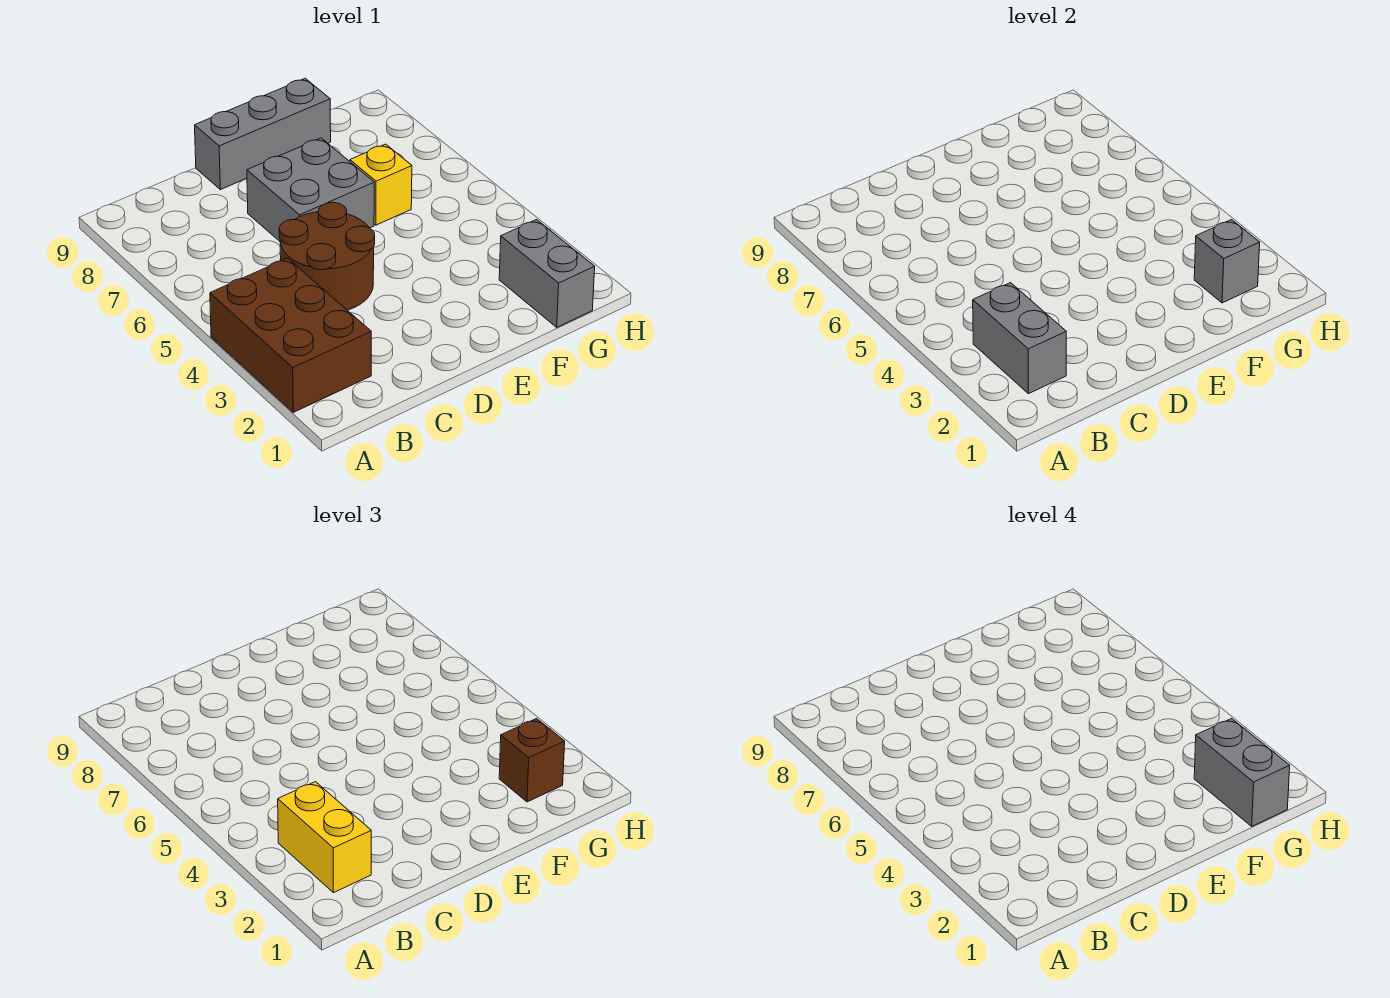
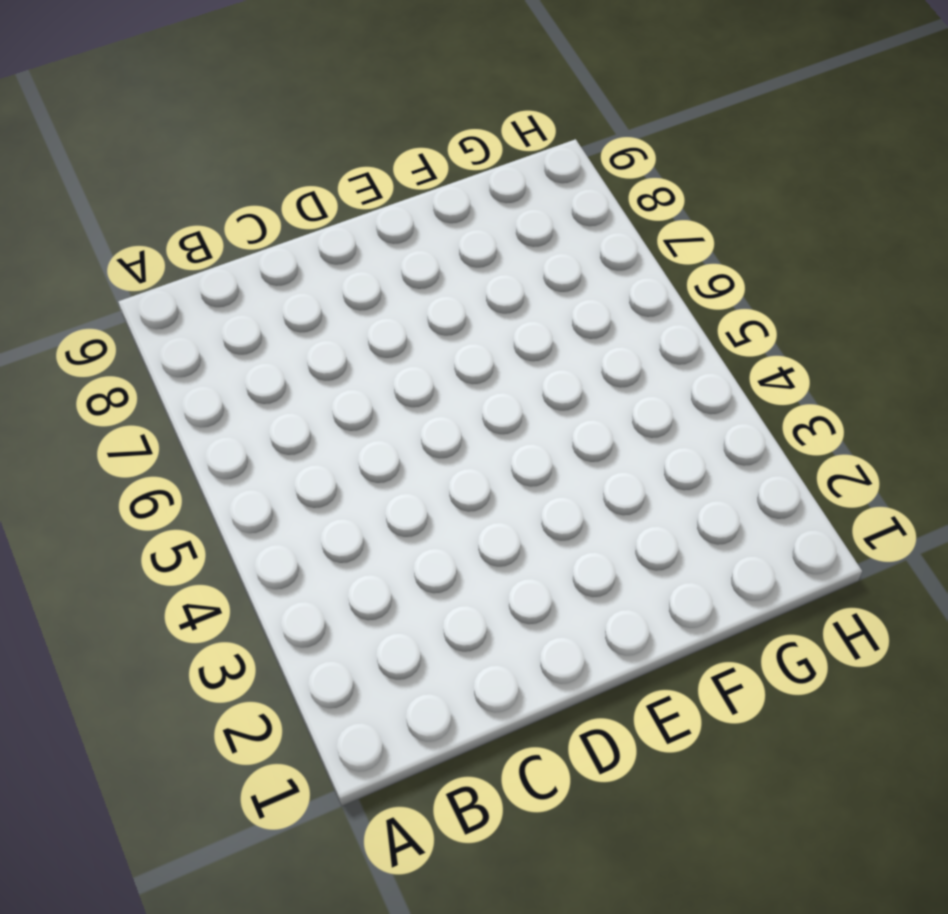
none -> brown 2x3 brick [210,258,371,412]
none -> brown 2x2 round brick [279,203,375,310]

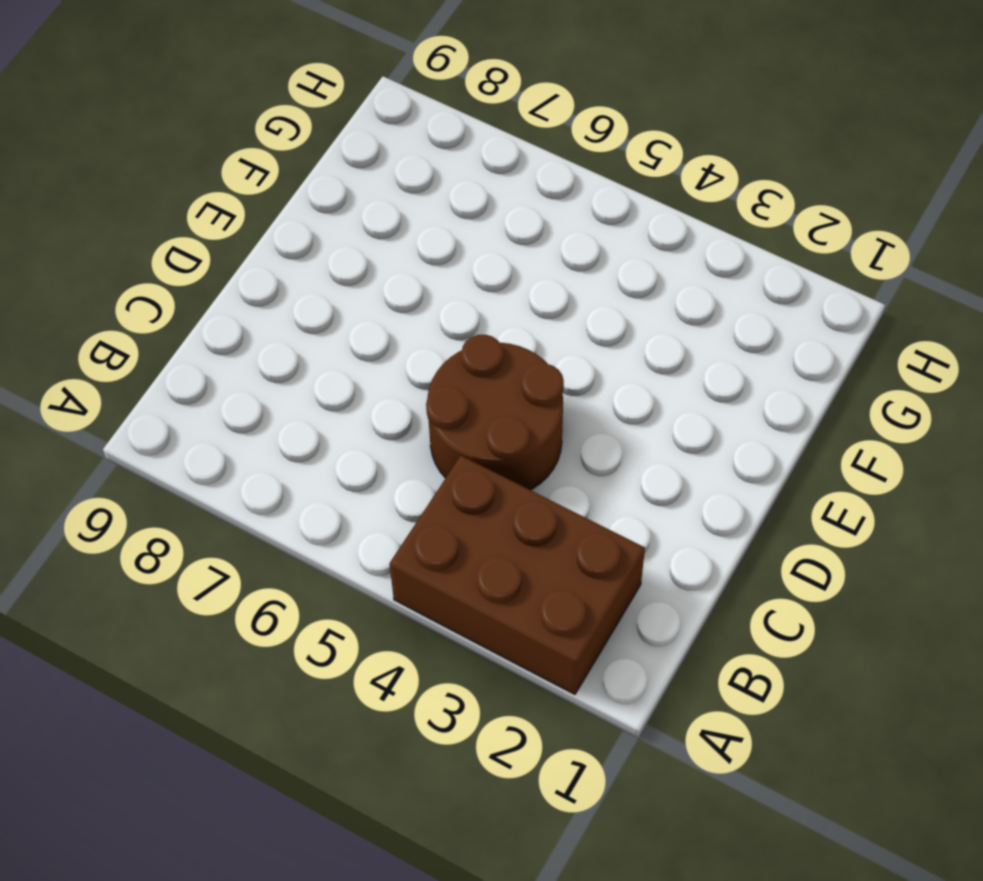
none -> grey 2x2 brick [247,138,374,241]
none -> grey 1x3 brick [195,78,331,190]

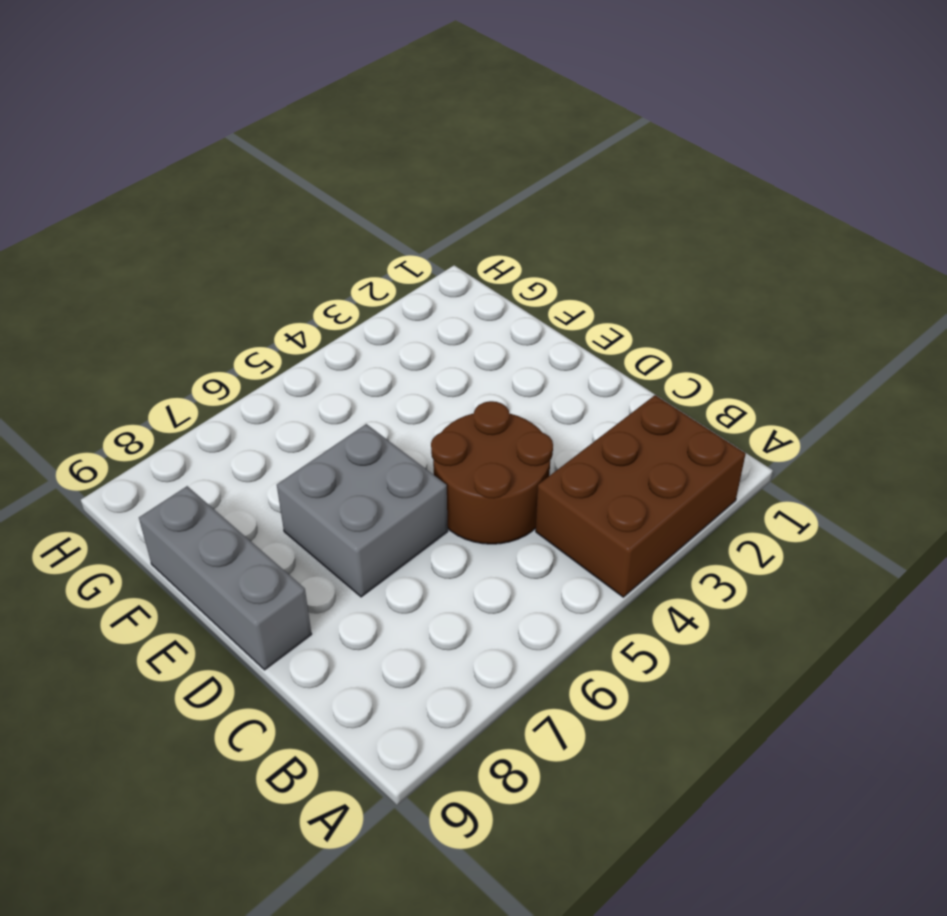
none -> yellow 1x1 brick [350,144,412,225]
none -> grey 1x2 brick [499,220,595,327]

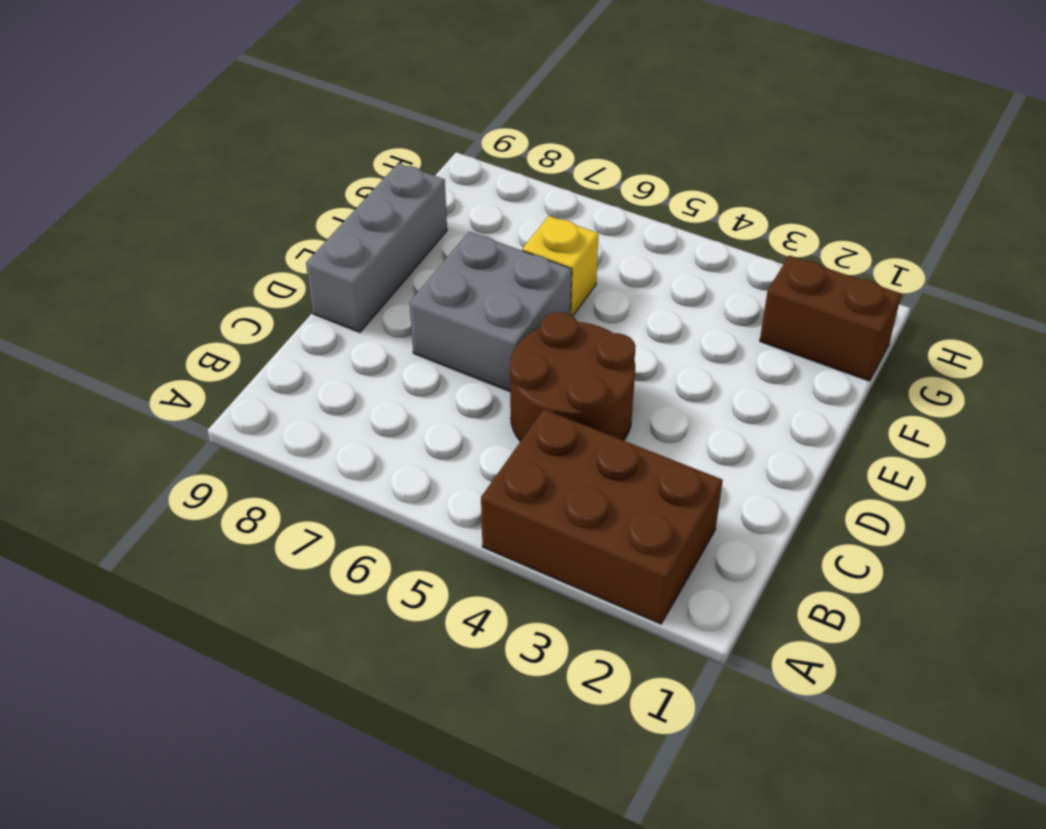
brown 1x2 brick [760,255,901,381] -> grey 1x2 brick [499,220,595,327]
none -> grey 1x2 brick [973,283,1066,394]
none -> grey 1x1 brick [1194,220,1260,303]

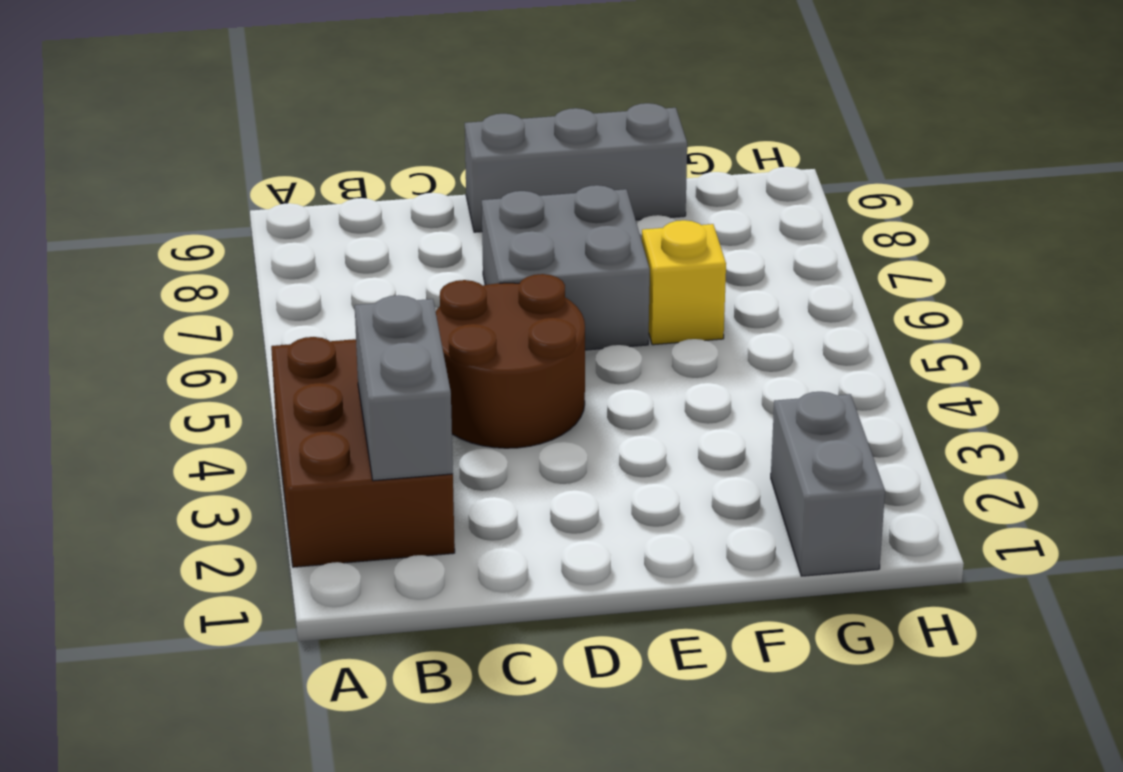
none -> grey 1x1 brick [1194,220,1260,303]
none -> yellow 1x2 brick [278,782,371,893]

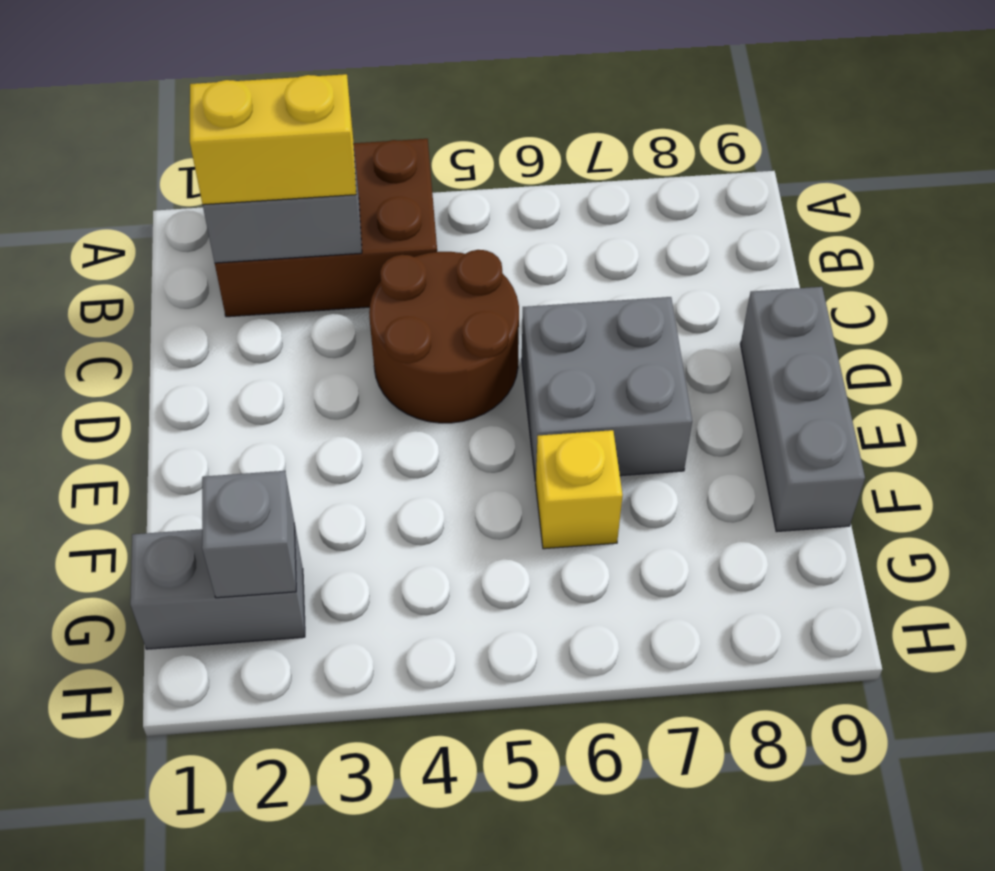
none -> brown 1x1 brick [499,719,565,802]
none -> grey 1x2 brick [1194,719,1290,826]

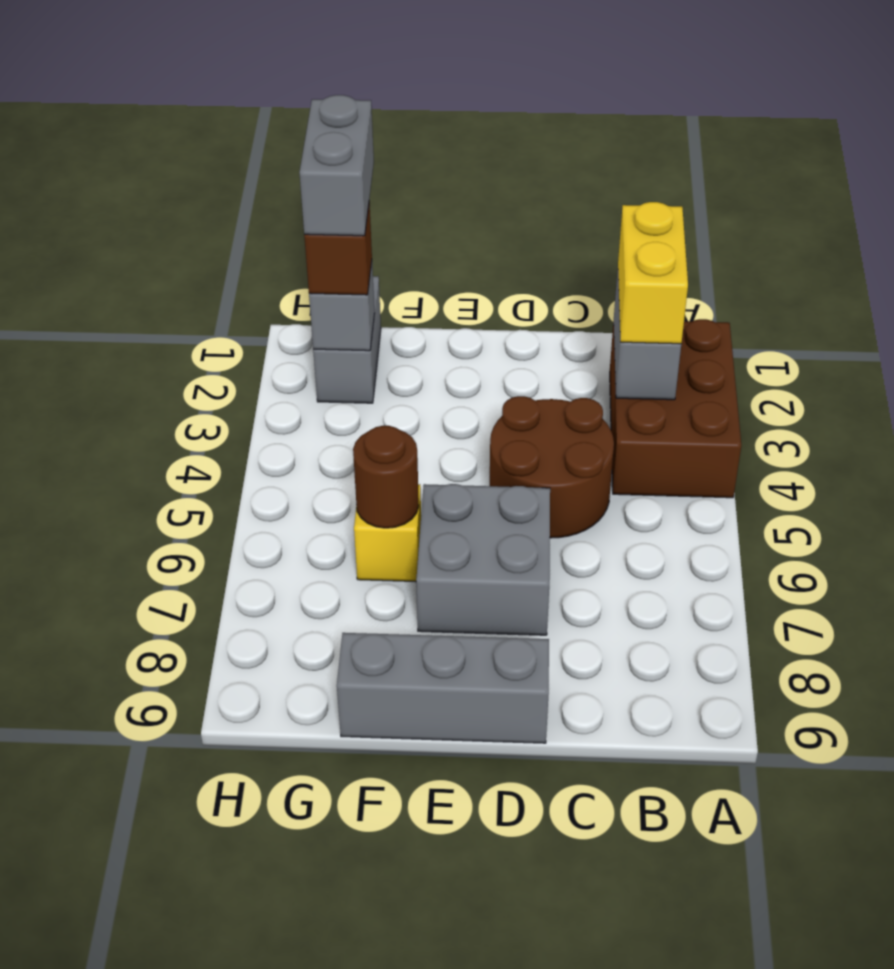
brown 1x1 round brick [353,426,419,528] -> none

